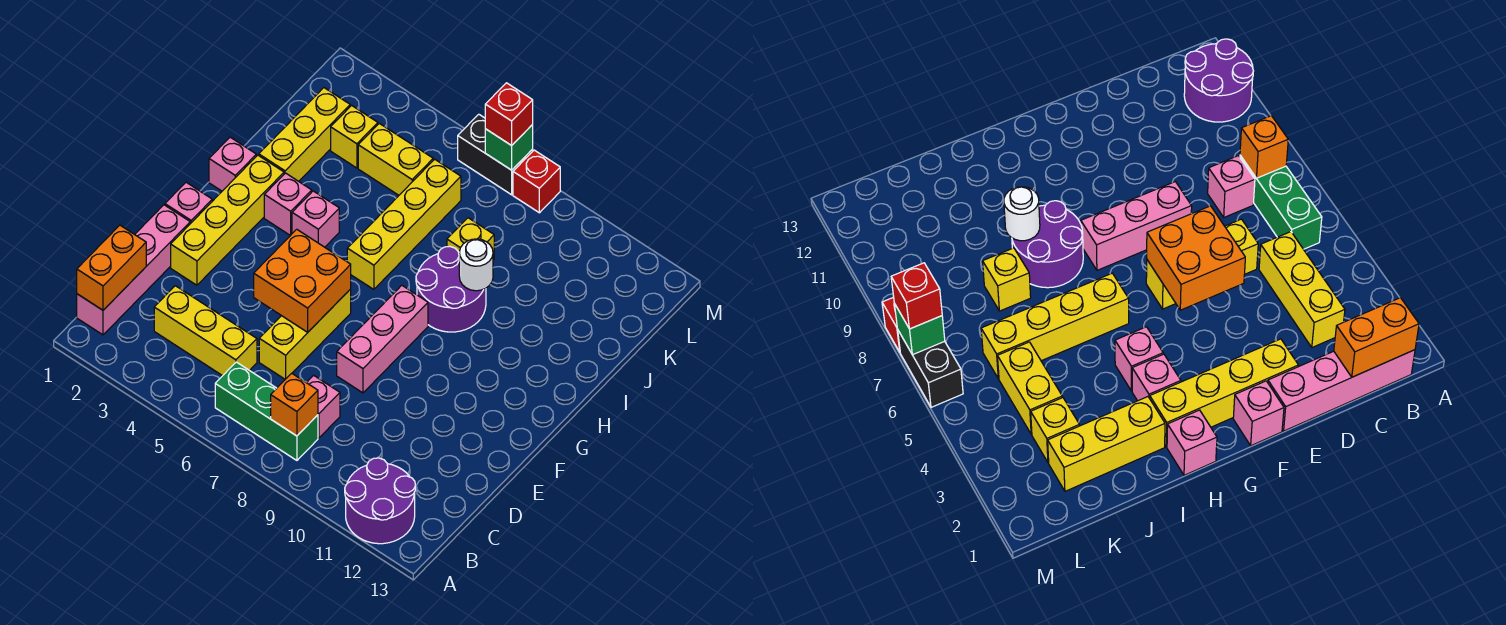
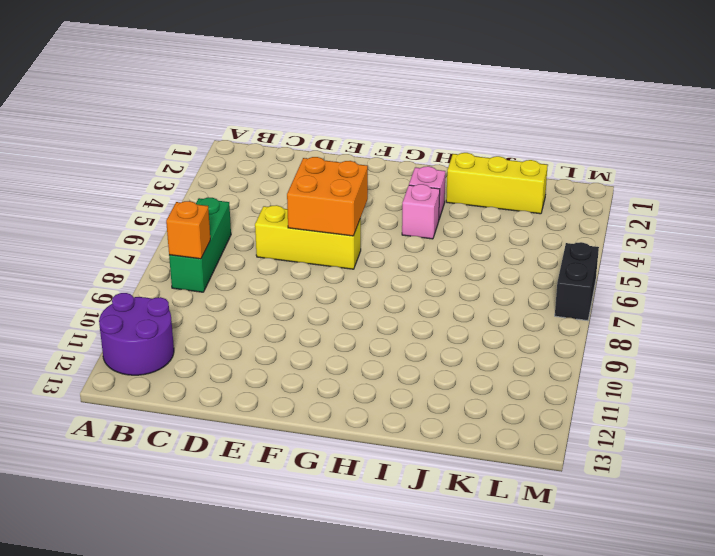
none -> pink 1x4 brick [77,205,190,335]
none -> yellow 1x3 brick [154,286,257,376]
none -> pink 1x1 brick [307,375,340,438]

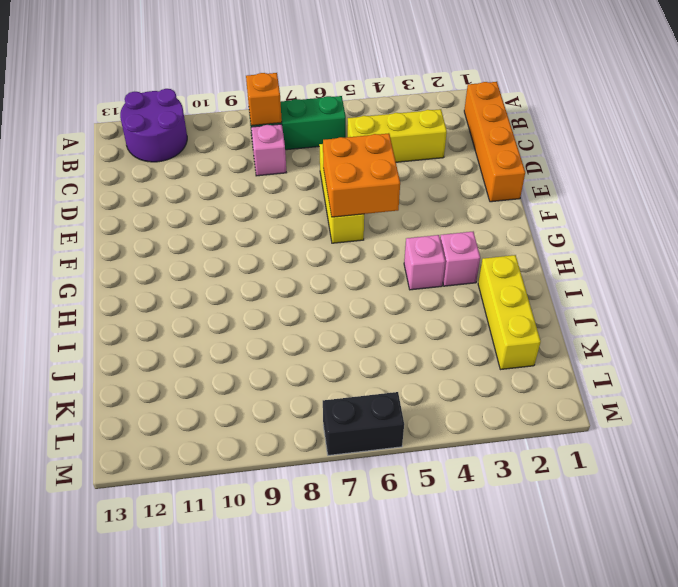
orange 1x4 brick [464,82,525,202] -> pink 1x4 brick [77,205,190,335]
none -> yellow 1x4 brick [171,155,284,285]
none -> pink 1x3 brick [337,285,428,393]
none -> pink 1x1 brick [165,182,212,224]

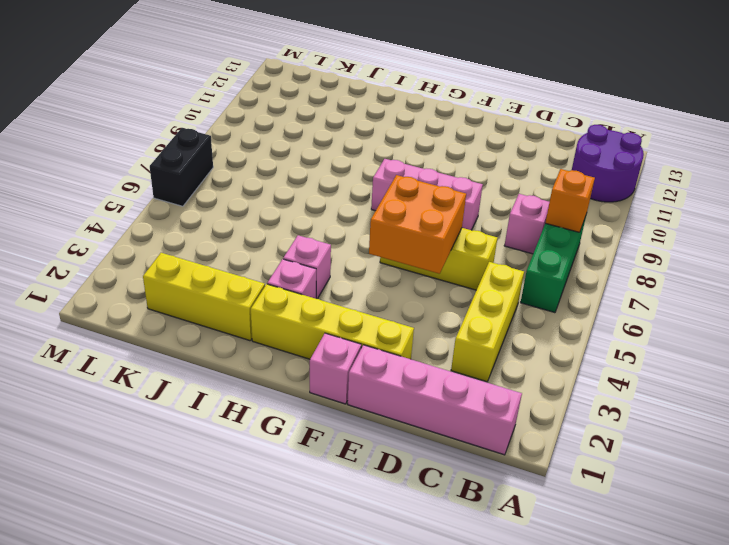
none -> pink 1x1 brick [209,137,256,191]
none -> yellow 1x4 brick [347,159,461,289]
none -> purple 2x2 round brick [416,247,486,332]

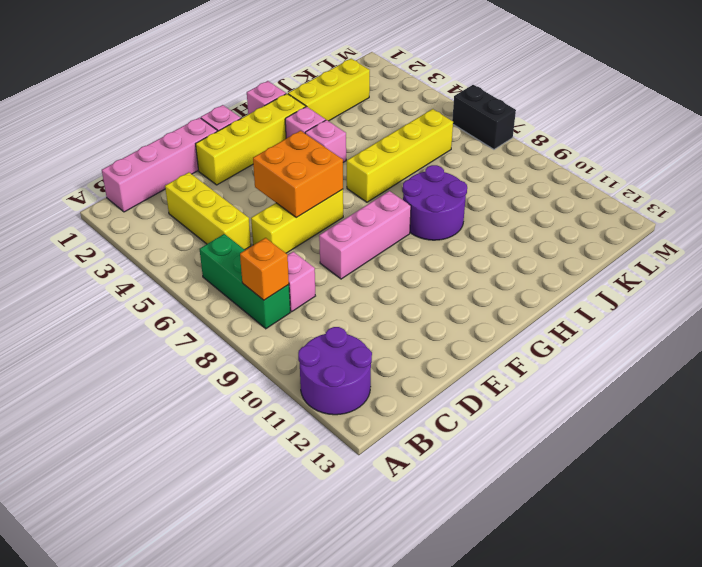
none -> yellow 1x1 brick [447,218,494,260]
none -> yellow 1x1 brick [331,106,378,168]
none -> yellow 1x2 brick [358,123,433,195]

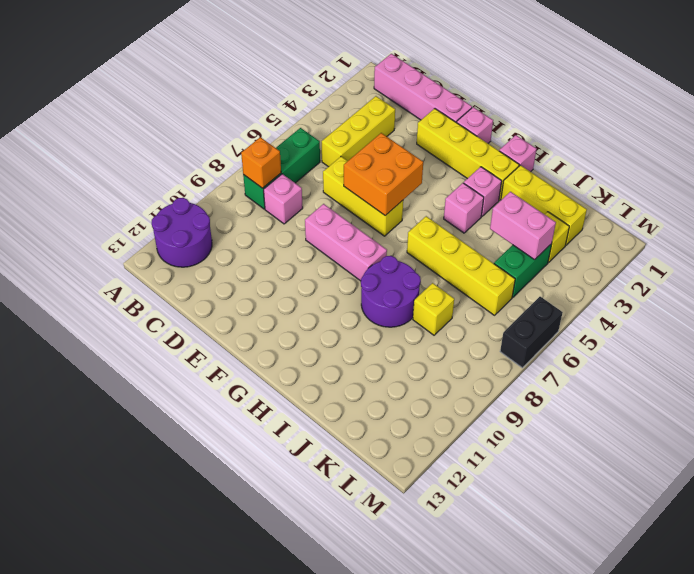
pink 1x2 brick [490,192,556,260] -> none
green 1x2 brick [494,244,552,298] -> yellow 1x2 brick [358,123,433,195]
none -> red 1x1 brick [513,150,560,213]
none -> orange 1x2 brick [77,225,146,310]
none -> white 1x1 round brick [459,239,493,291]

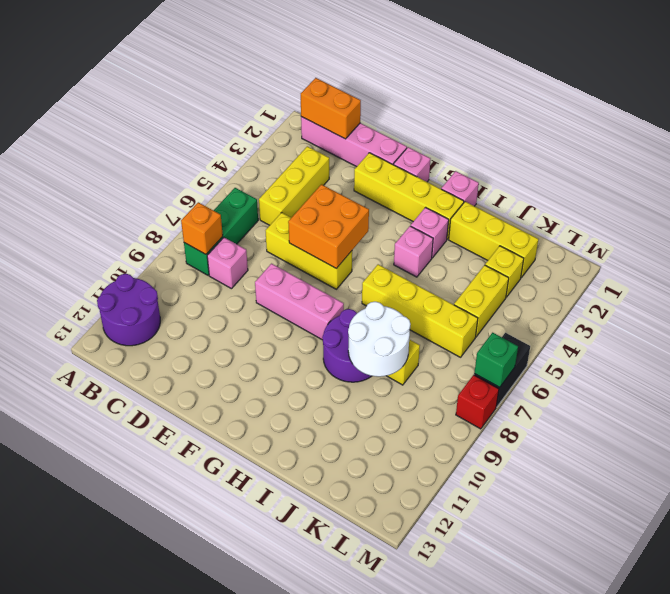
white 2x2 round brick [348,302,410,377] -> white 1x1 round brick [459,239,493,291]
none -> red 1x1 brick [485,83,533,145]

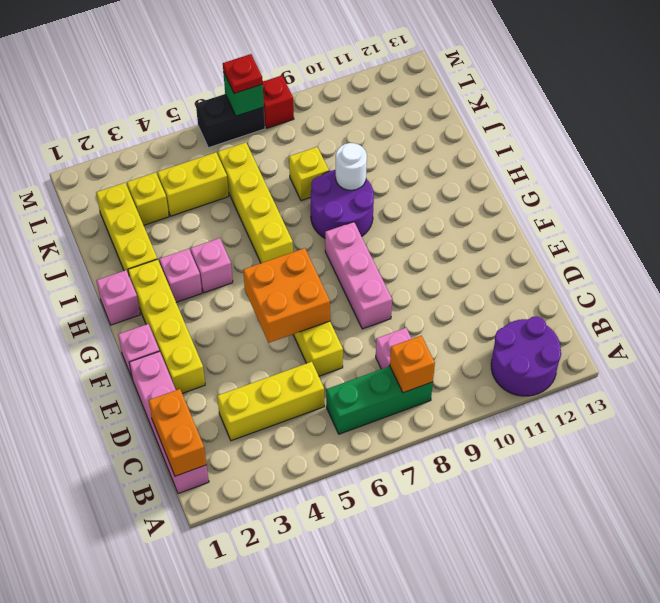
red 1x1 plate [223,54,263,94] -> red 1x1 brick [485,83,533,145]

